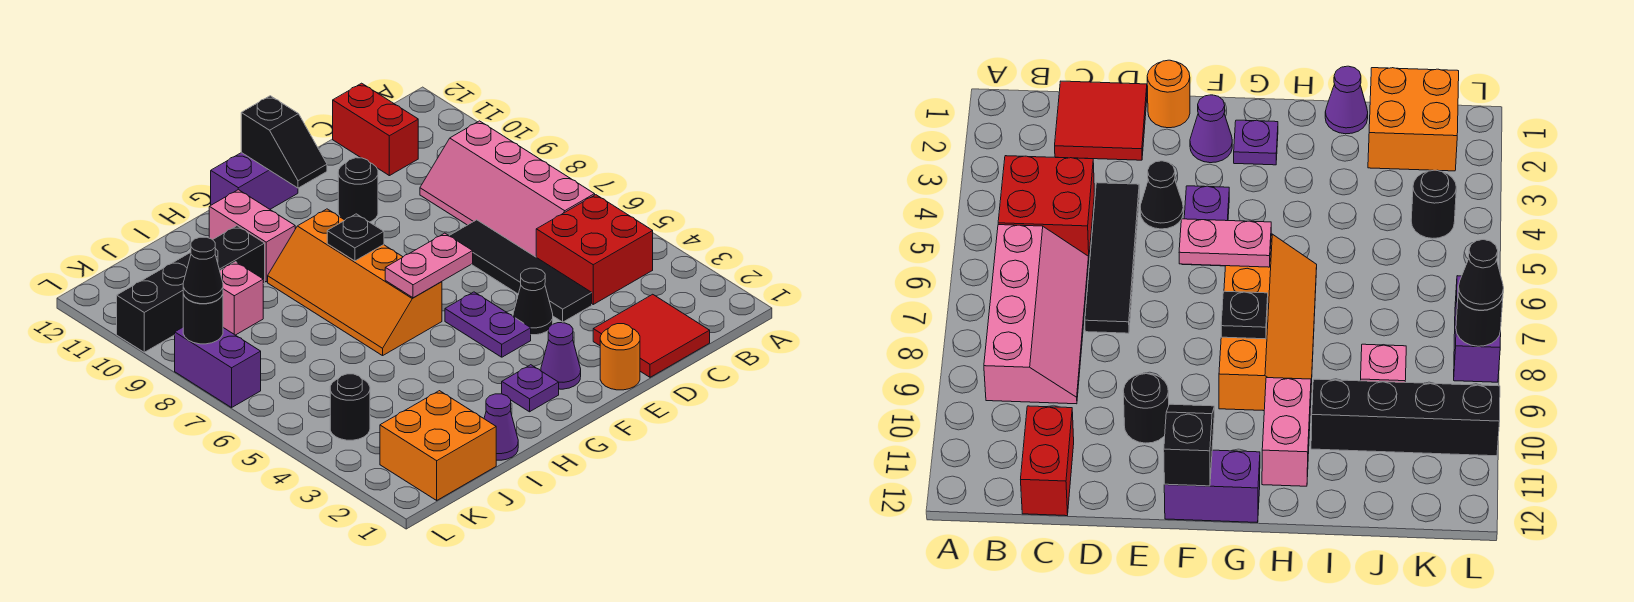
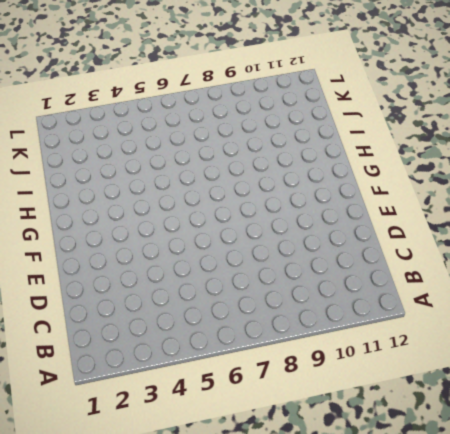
none -> red 2x2 brick [536,195,653,304]
none -> pink 2x4 slope [420,121,595,257]
none -> red 2x2 tile [593,294,710,377]

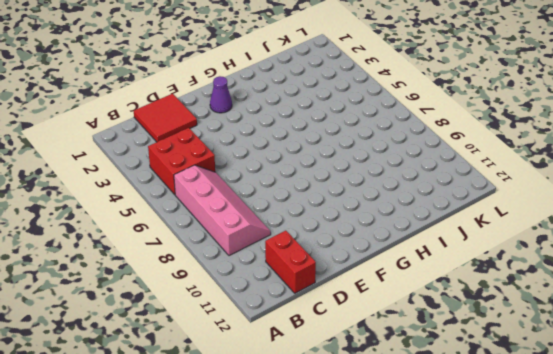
none -> black 1x4 tile [449,220,592,322]
none -> orange 1x1 round brick [600,324,640,390]
none -> black 1x1 cone [513,268,553,335]

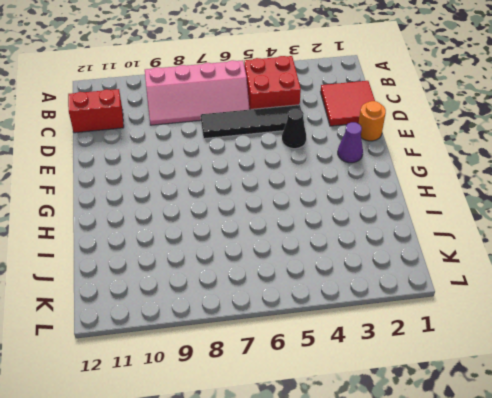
none -> black 1x1 round brick [338,158,378,222]
none -> purple 1x2 plate [445,292,531,357]
none -> purple 1x2 brick [211,153,298,209]

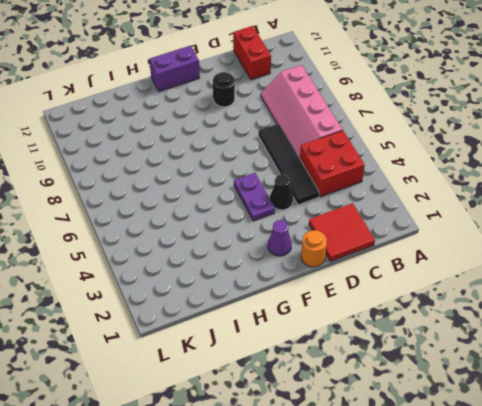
none -> purple 1x1 plate [502,365,559,412]
none -> orange 2x4 slope [268,209,442,356]
none -> pink 1x2 brick [209,190,295,282]

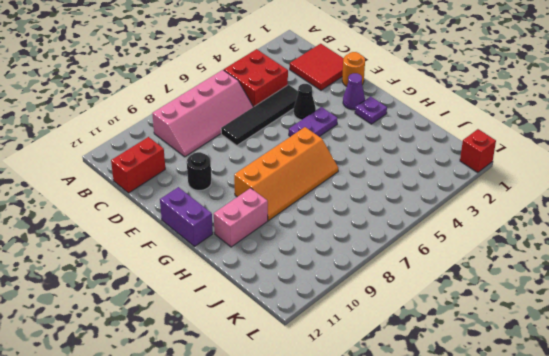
red 1x1 brick [460,129,496,173] -> none
none -> purple 1x1 cone [484,394,518,460]
none -> black 1x4 brick [117,226,265,352]
none -> orange 2x2 brick [380,391,496,500]

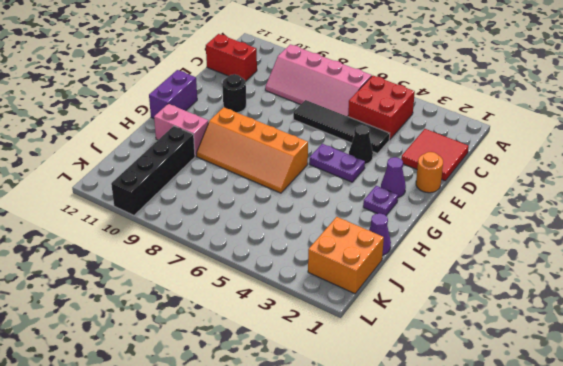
none -> pink 1x1 brick [220,262,263,335]
none -> black 1x1 round brick [330,374,370,440]
none -> purple 1x2 brick [175,327,261,408]

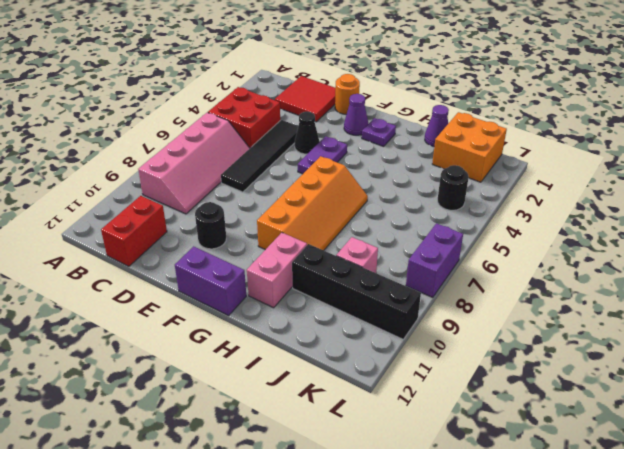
none -> pink 1x2 plate [385,233,473,298]
none -> black 1x2 slope [241,96,327,188]
none -> black 1x1 plate [327,214,384,261]

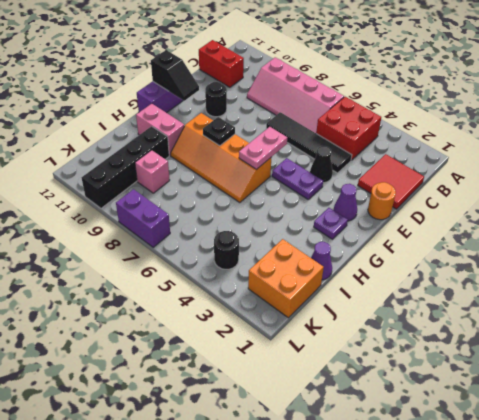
none -> black 1x1 round brick [183,294,223,344]
none -> black 1x1 cone [183,237,223,304]

